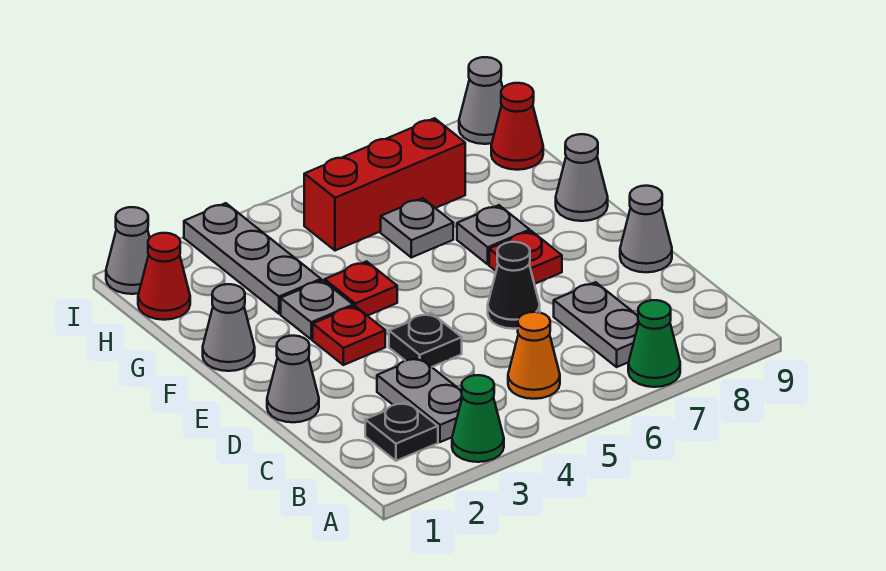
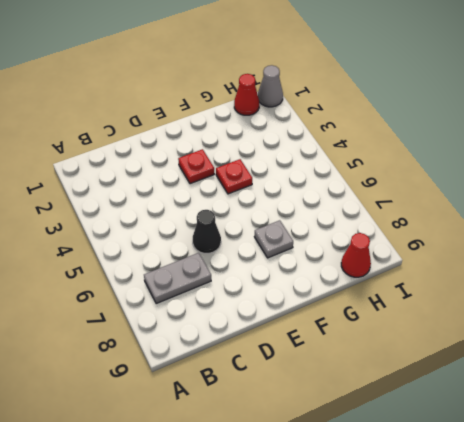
none -> green 1x1 cone [452,375,504,462]
none -> green 1x1 cone [628,300,680,387]
none -> black 1x1 plate [365,402,438,461]

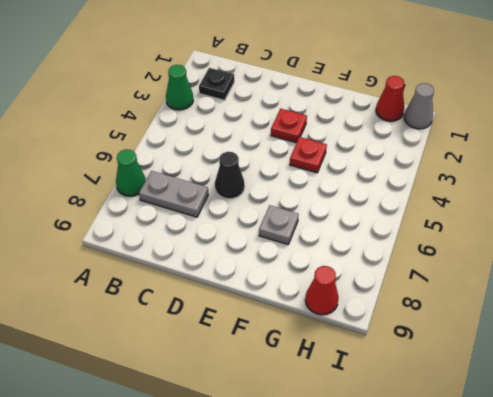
none -> grey 1x2 plate [377,357,462,442]
none -> orange 1x1 cone [508,312,560,399]
none -> grey 1x1 cone [267,336,319,422]

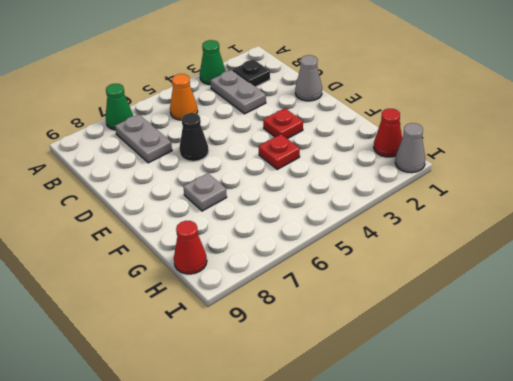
none -> black 1x1 plate [389,313,462,367]
none -> grey 1x1 cone [620,186,672,272]
none -> red 1x1 plate [489,231,562,284]

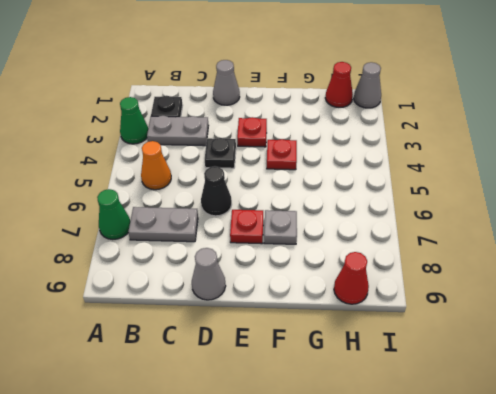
none -> grey 1x1 cone [203,284,255,371]
none -> grey 1x1 plate [281,280,353,339]
none -> grey 1x1 cone [556,134,608,221]

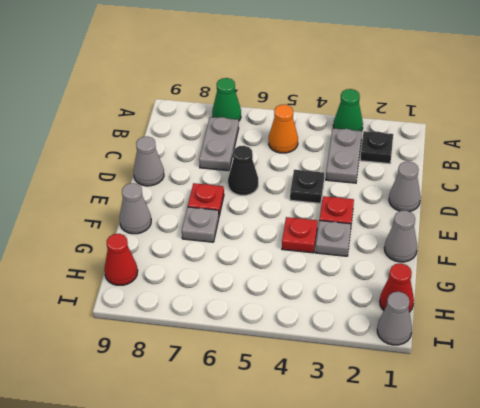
none -> grey 1x3 plate [184,203,321,314]
none -> grey 1x1 plate [381,198,453,257]
none -> red 1x3 brick [304,118,465,251]

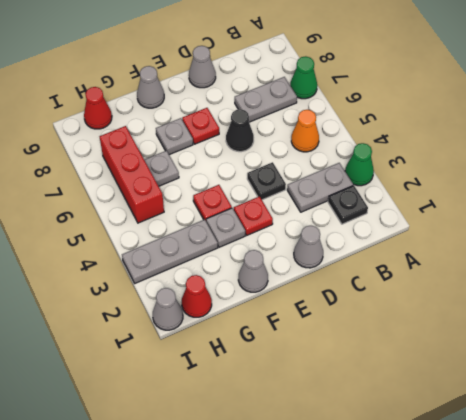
none -> grey 1x1 cone [459,57,503,144]

